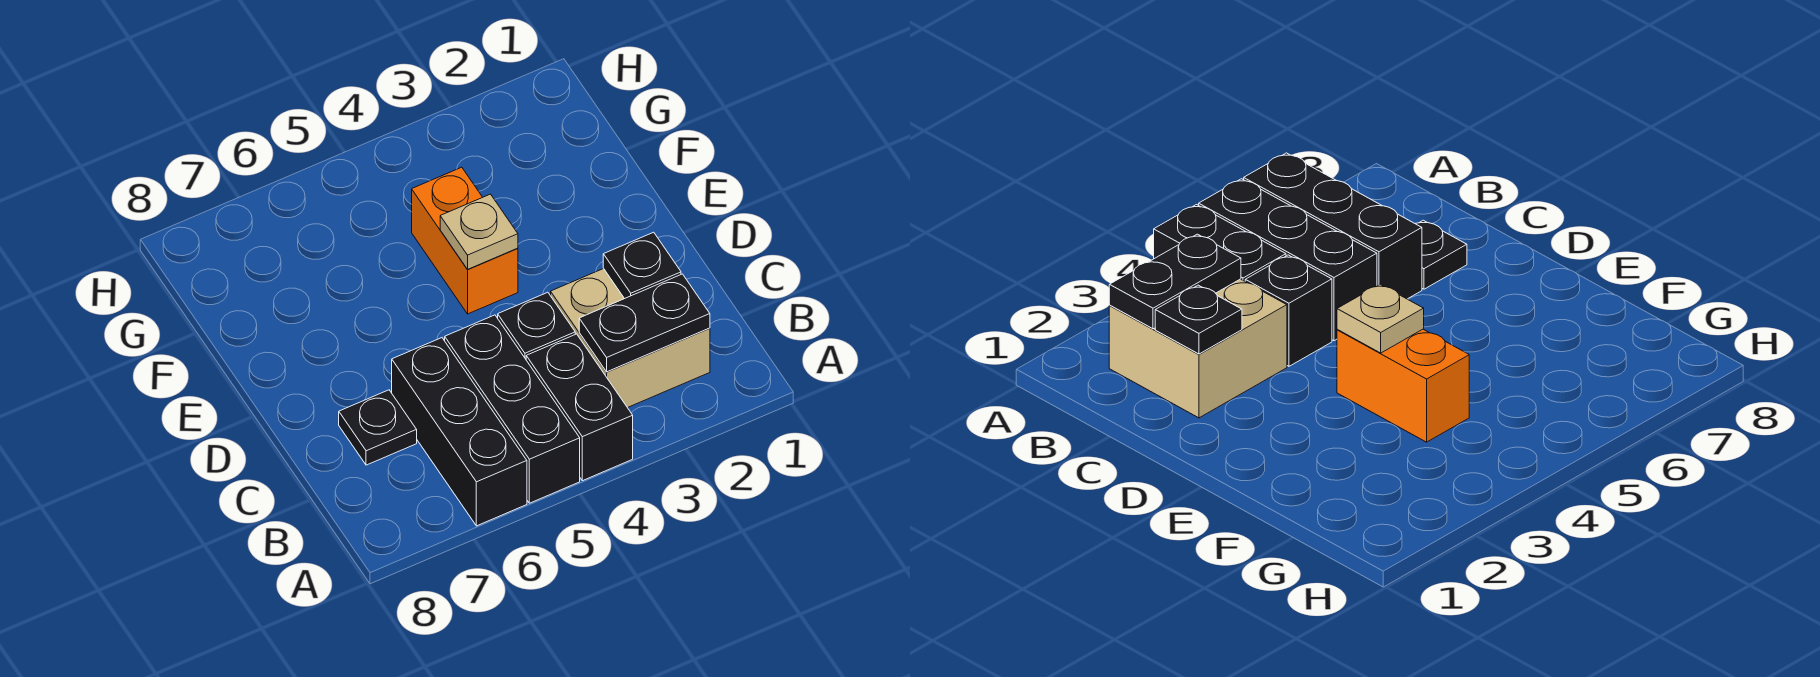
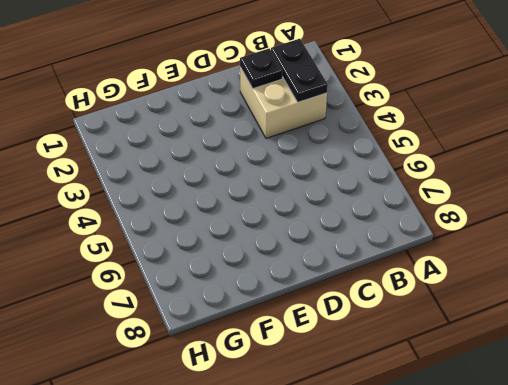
none -> black 1x2 brick [526,334,633,481]
none -> black 1x3 brick [445,315,580,503]

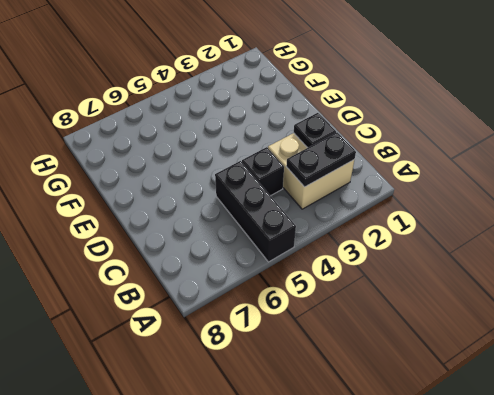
none -> black 1x2 brick [526,334,633,481]
none -> black 1x3 brick [392,338,527,526]

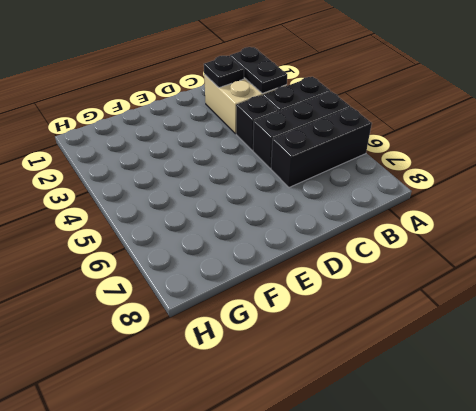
none -> black 1x1 plate [339,390,417,465]
none -> orange 1x2 brick [412,167,518,314]

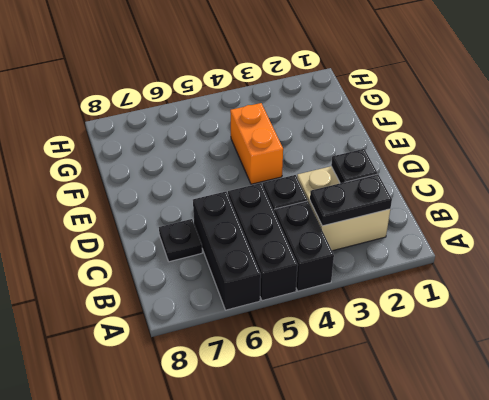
none -> tan 1x1 plate [440,194,518,269]

